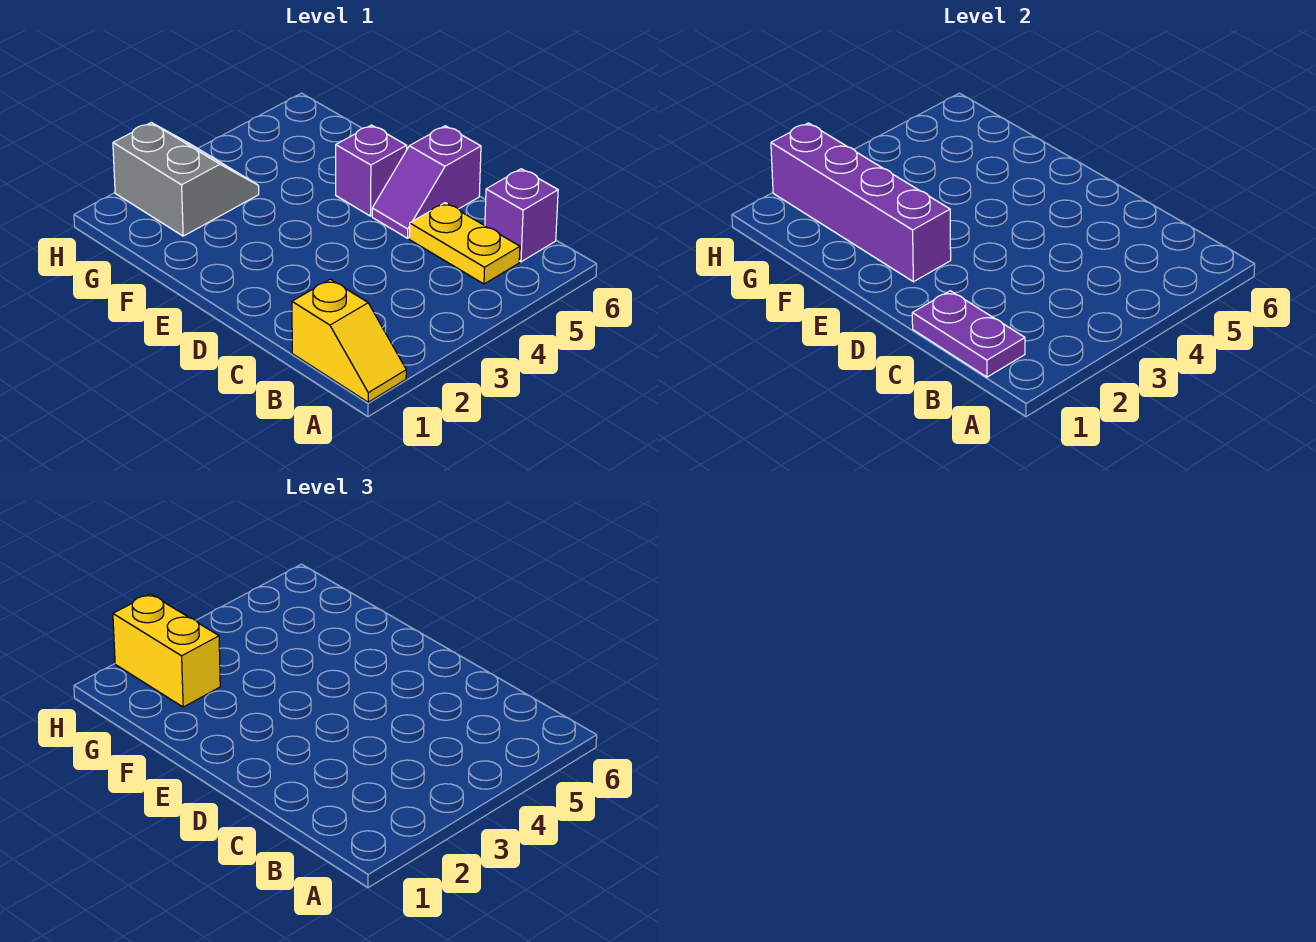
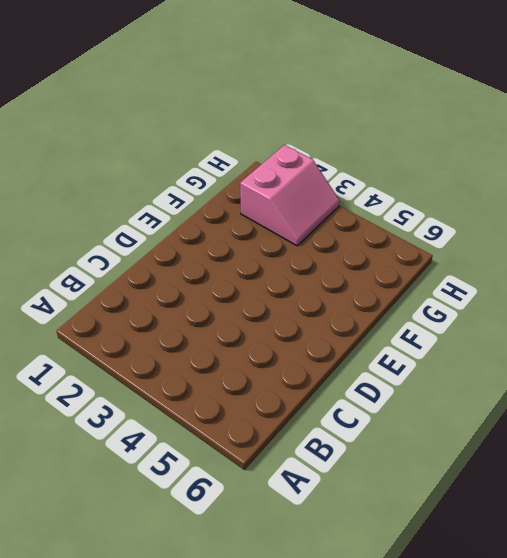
pink 2x2 slope [240,145,340,246] -> grey 2x2 slope [113,123,259,236]
none -> yellow 1x2 slope [292,279,406,402]
none -> yellow 1x2 plate [409,203,520,284]

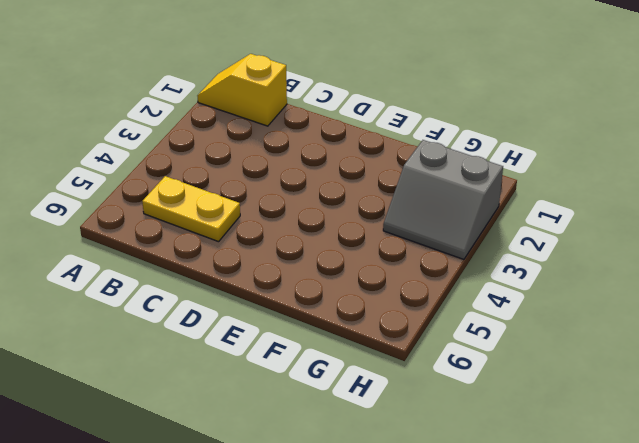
none -> purple 1x1 brick [485,169,558,262]
none -> purple 1x2 slope [372,126,481,238]

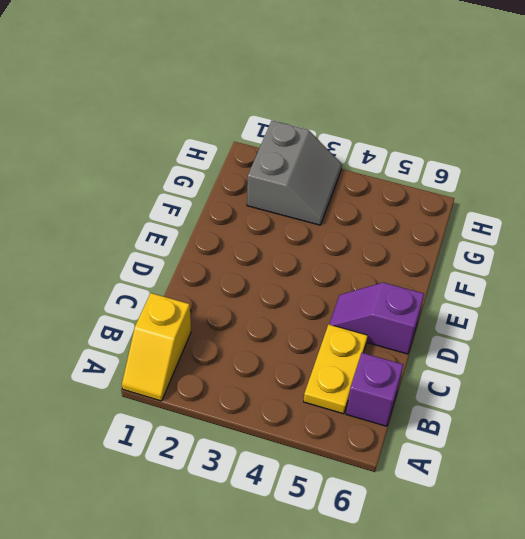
none -> purple 1x1 brick [336,125,407,216]
none -> purple 1x2 plate [912,291,1025,377]

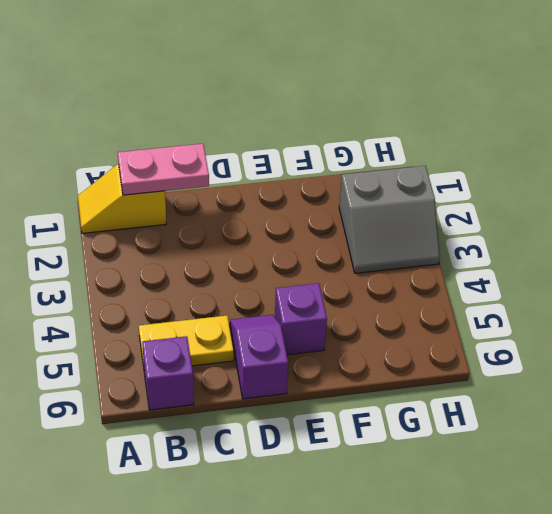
pink 1x2 plate [118,144,209,195] -> purple 1x2 plate [912,291,1025,377]
none -> purple 1x4 brick [771,123,951,282]
none -> yellow 1x2 brick [113,594,220,707]

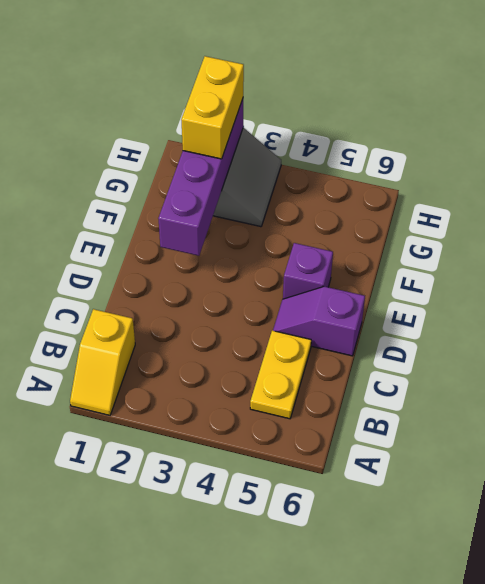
none -> purple 1x1 brick [485,169,558,262]
none -> purple 1x2 plate [912,291,1025,377]

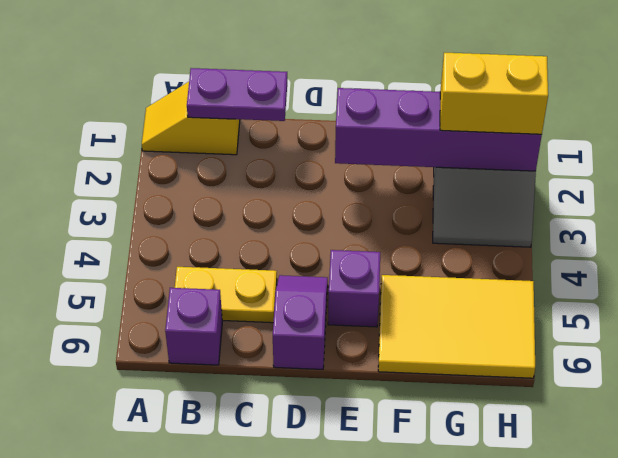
yellow 2x3 tile [378,275,535,378] -> none

